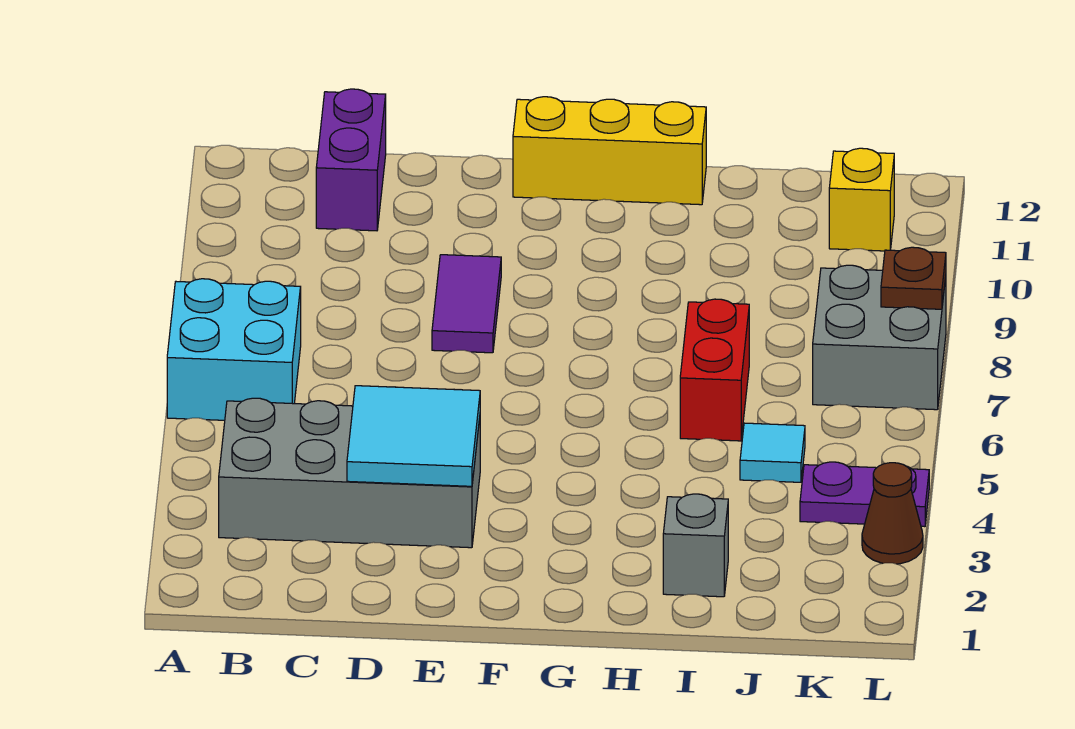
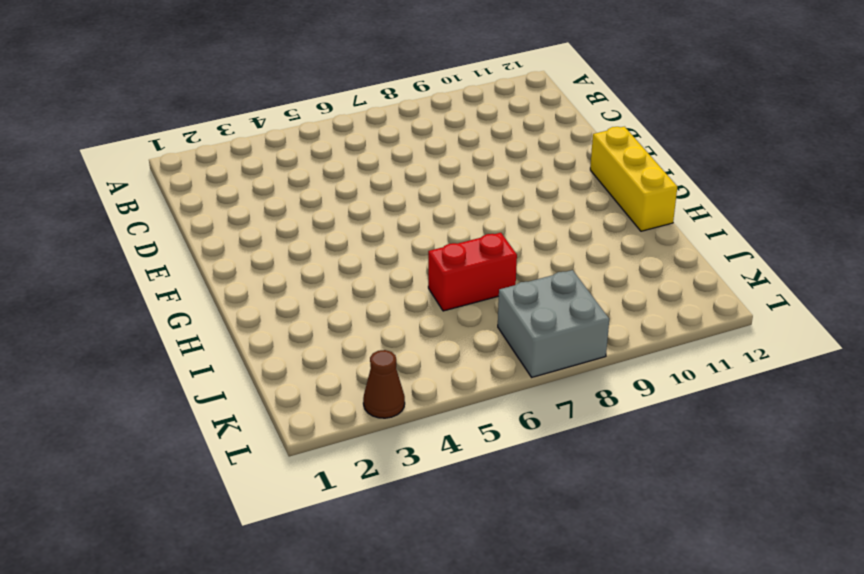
none -> cyan 2x2 brick [167,279,301,420]
none -> grey 2x4 brick [219,398,480,548]
none -> purple 1x2 brick [316,89,386,231]

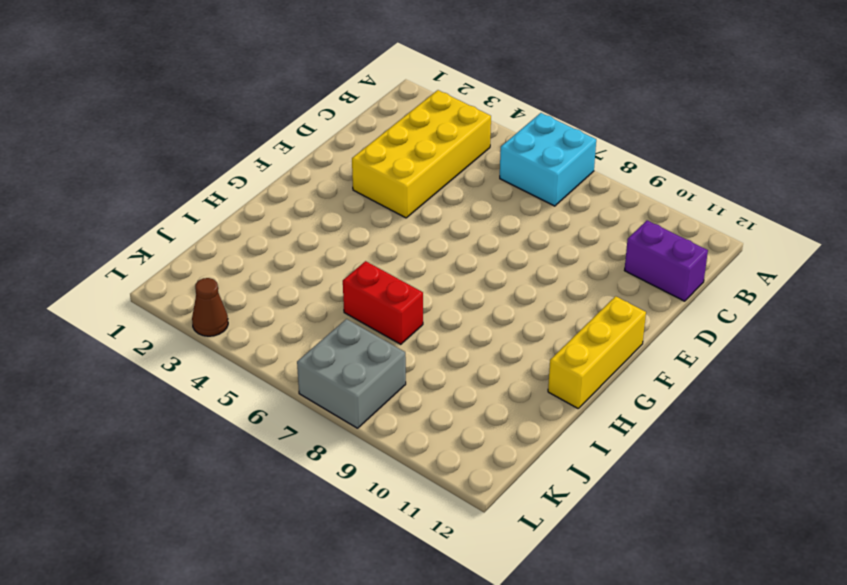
yellow 2x4 brick [352,90,491,218] -> grey 2x4 brick [219,398,480,548]
none -> purple 1x2 tile [432,255,501,353]
none -> grey 1x1 brick [663,494,728,597]
none -> cyan 1x1 tile [740,423,805,482]

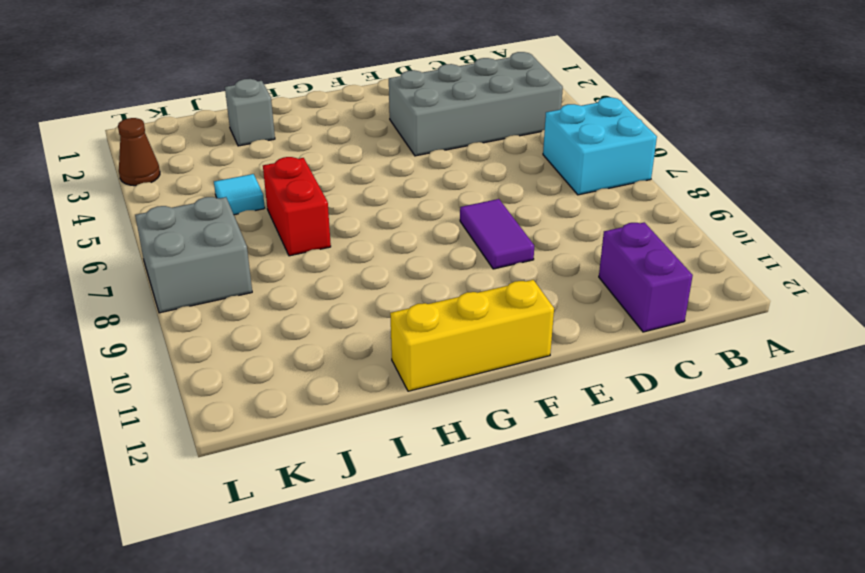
none -> purple 1x2 plate [800,462,929,527]
none -> yellow 1x1 brick [829,148,894,251]
none -> cyan 2x2 tile [347,386,480,486]

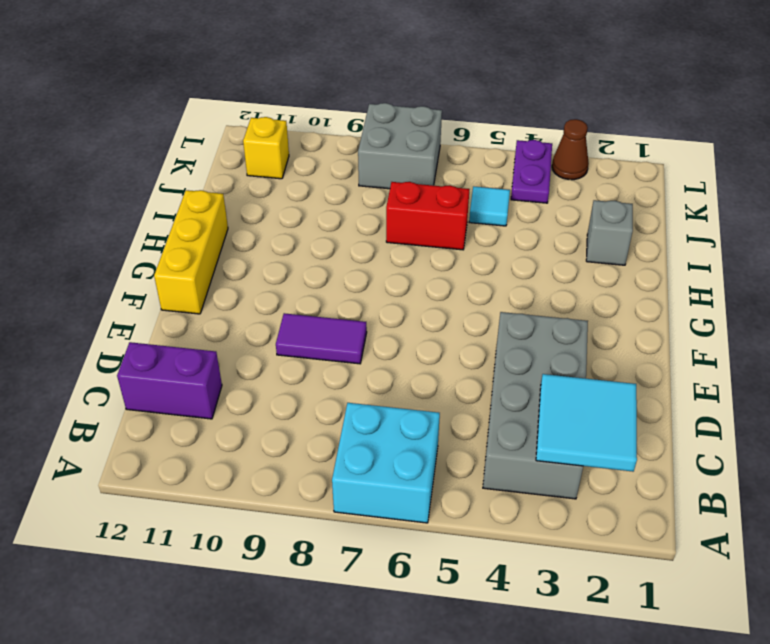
cyan 2x2 tile [536,374,637,472] -> cyan 2x2 tile moved to [347,386,480,486]
none -> brown 1x1 plate [881,247,946,309]

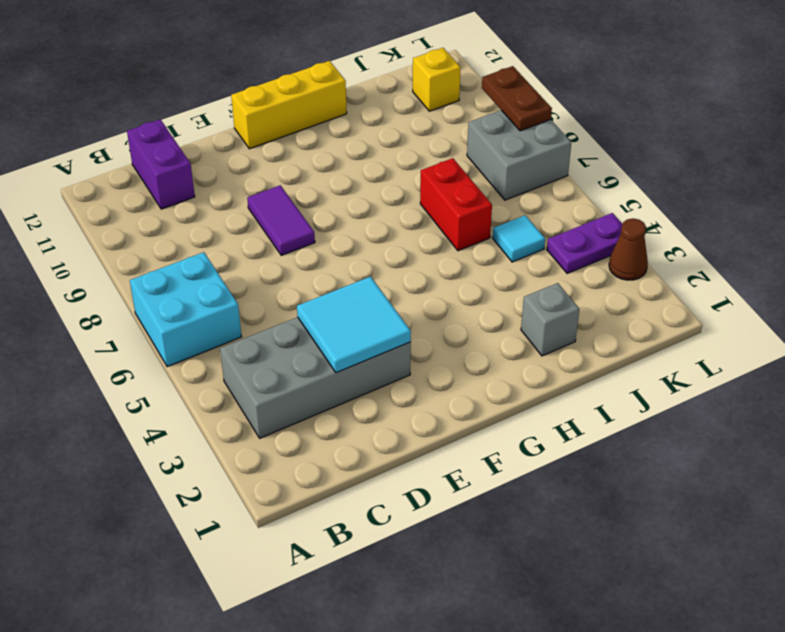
brown 1x2 plate [482,66,552,131] -> brown 1x1 plate [881,247,946,309]

